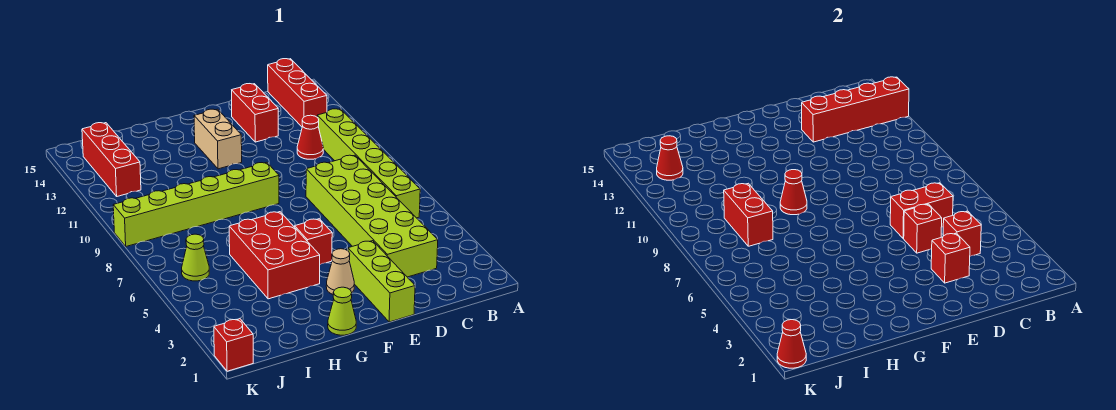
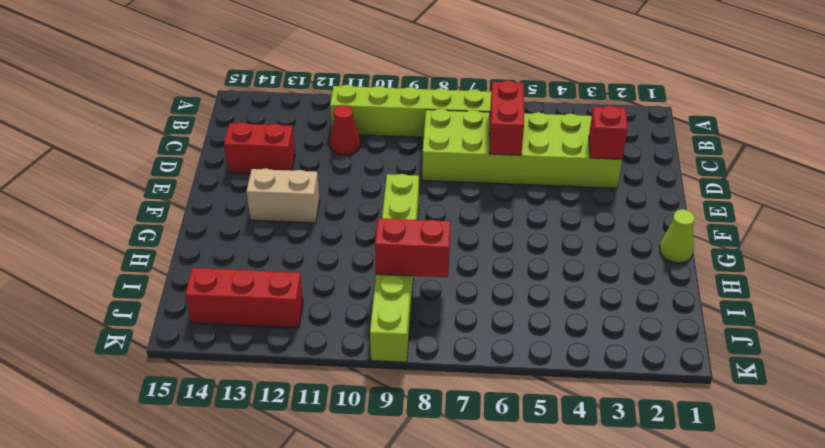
none -> red 1x3 brick [268,59,327,127]
none -> lime 1x3 brick [348,241,415,322]
none -> tan 1x1 cone [326,249,354,294]

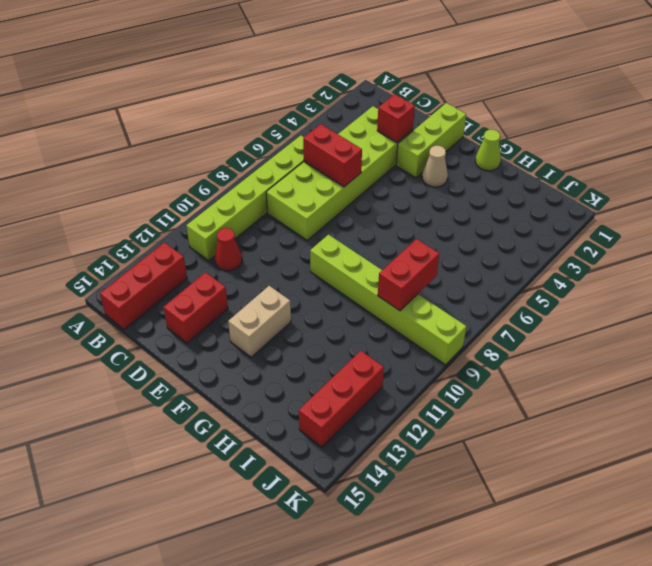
none -> red 1x1 brick [295,219,332,264]
none -> red 2x3 brick [229,212,320,299]
none -> lime 1x1 cone [182,234,209,281]

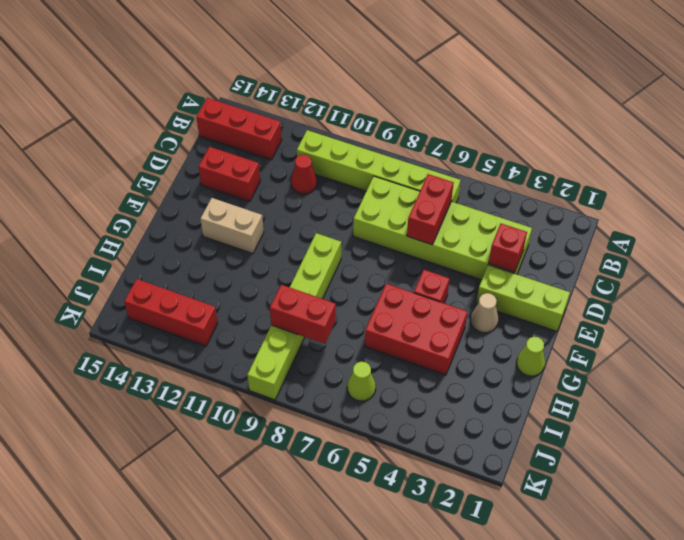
none -> red 1x1 brick [214,319,253,371]
none -> red 1x4 brick [802,77,909,142]
none -> red 1x1 brick [943,211,981,256]

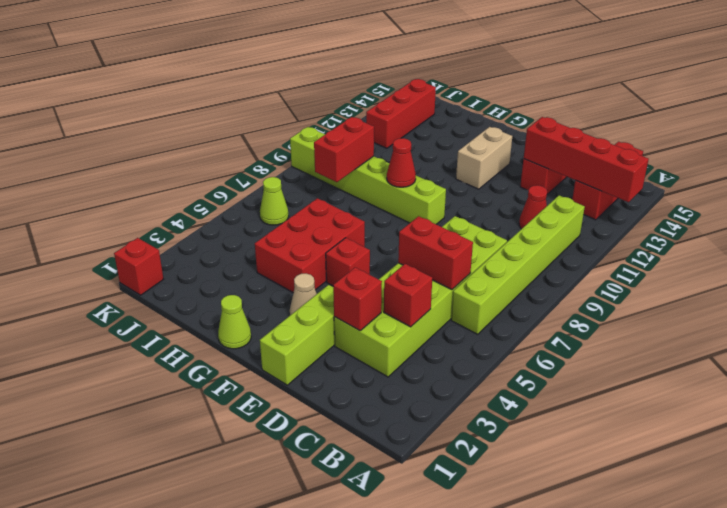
none -> red 1x1 brick [904,204,942,253]
none -> red 1x1 cone [657,136,683,180]
none -> red 1x1 cone [777,320,806,368]

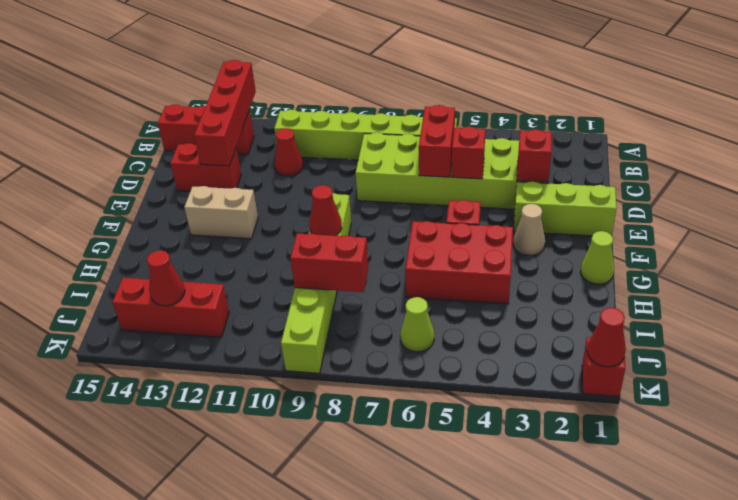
none -> red 1x1 brick [943,211,981,256]

